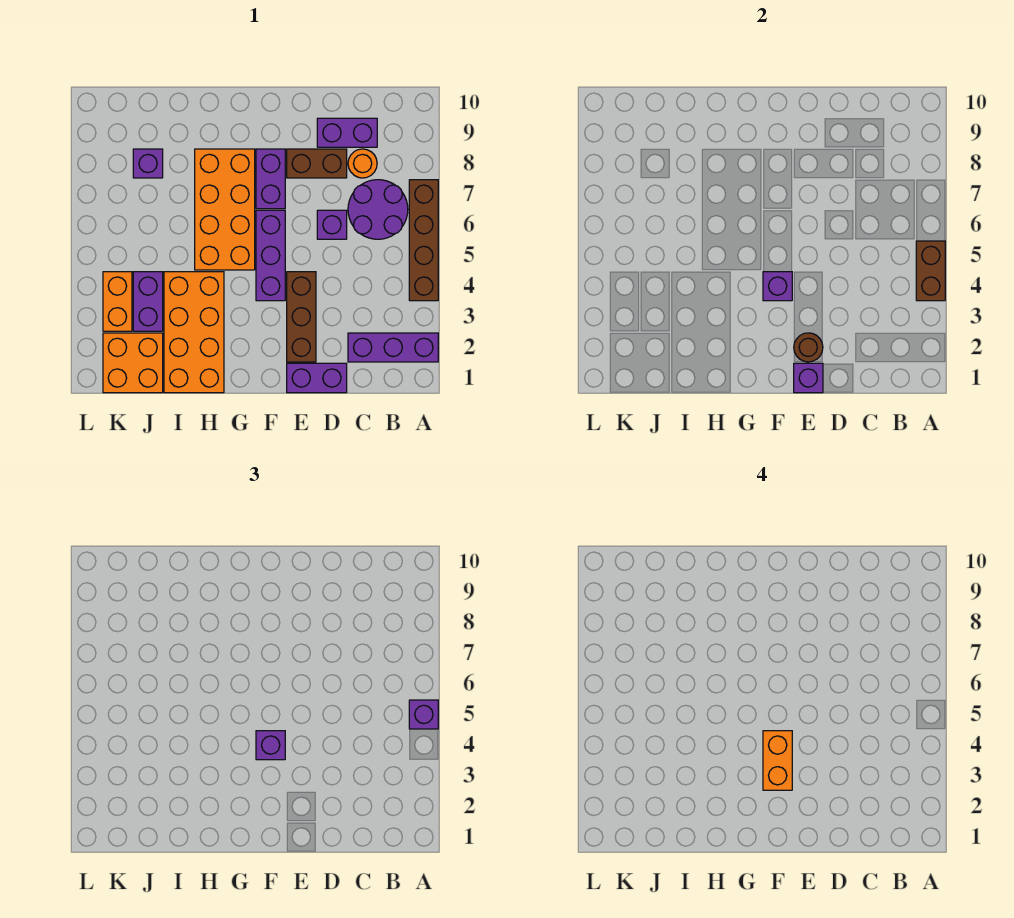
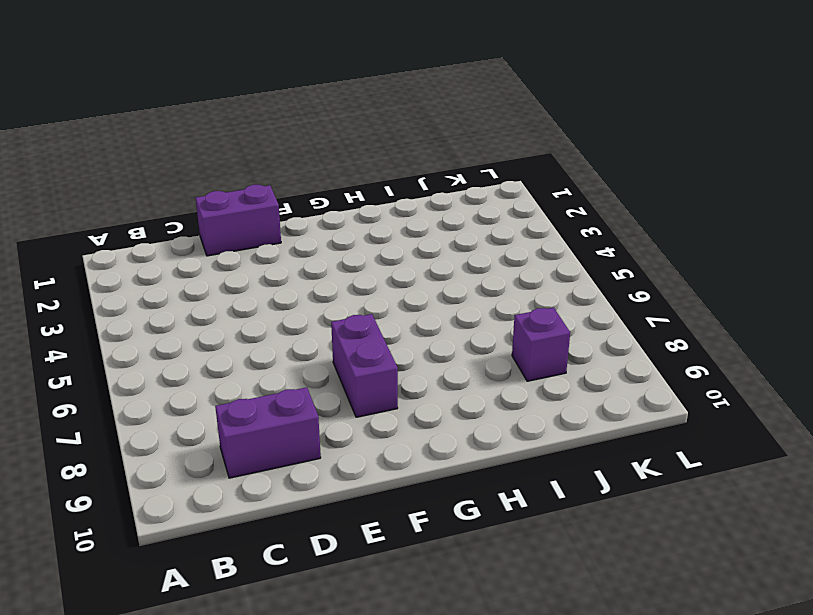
none -> purple 1x3 brick [348,333,438,362]
none -> brown 1x4 brick [409,180,438,301]
none -> purple 2x2 round brick [348,180,408,239]

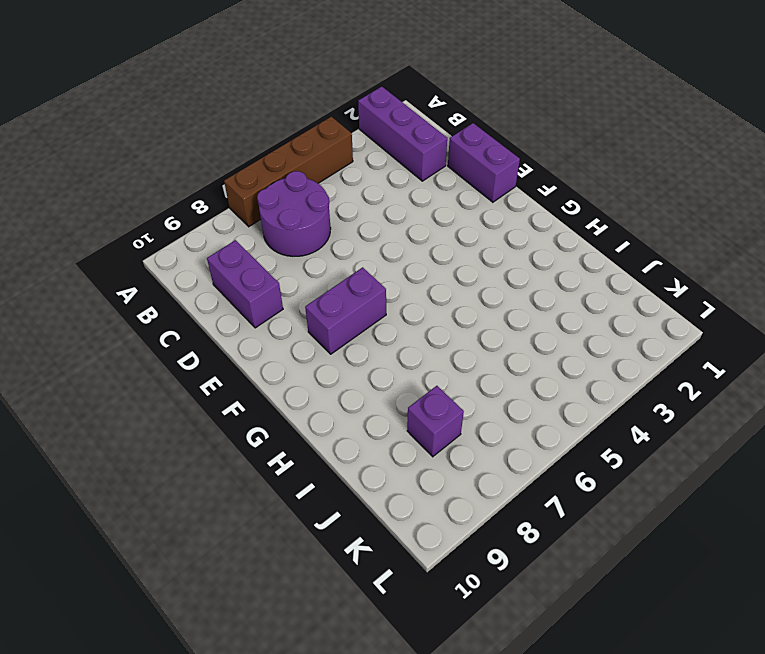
none -> orange 1x1 round brick [348,149,377,178]
none -> purple 1x1 brick [317,210,347,239]
none -> brown 1x2 brick [287,149,347,178]

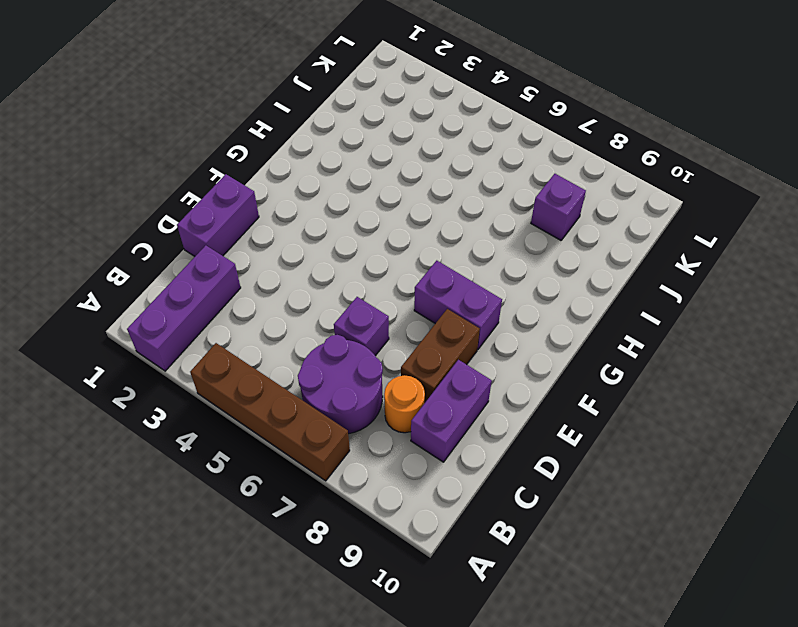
none -> brown 1x3 brick [287,272,316,362]
none -> purple 1x3 brick [256,210,285,301]
none -> orange 2x4 brick [195,149,255,270]

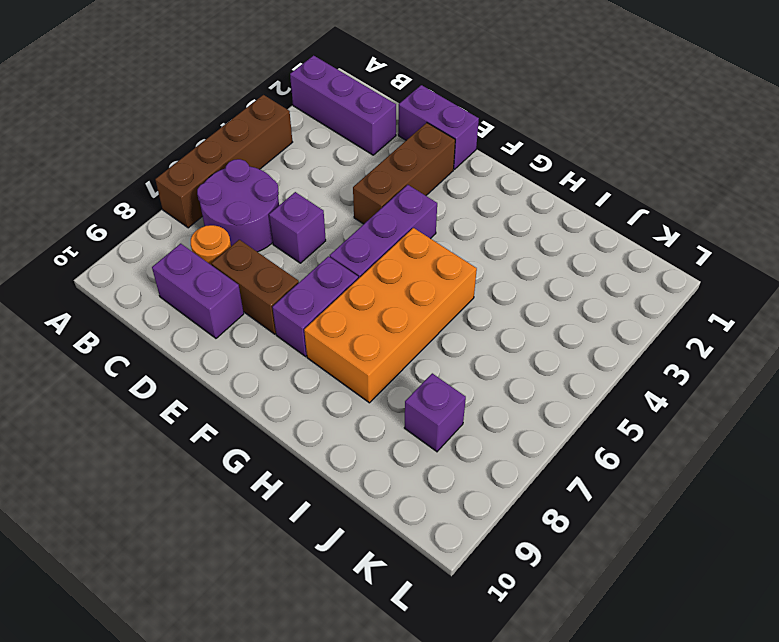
none -> orange 2x4 brick [164,272,224,393]
none -> orange 2x2 brick [103,333,163,393]
none -> purple 1x2 brick [133,272,163,331]

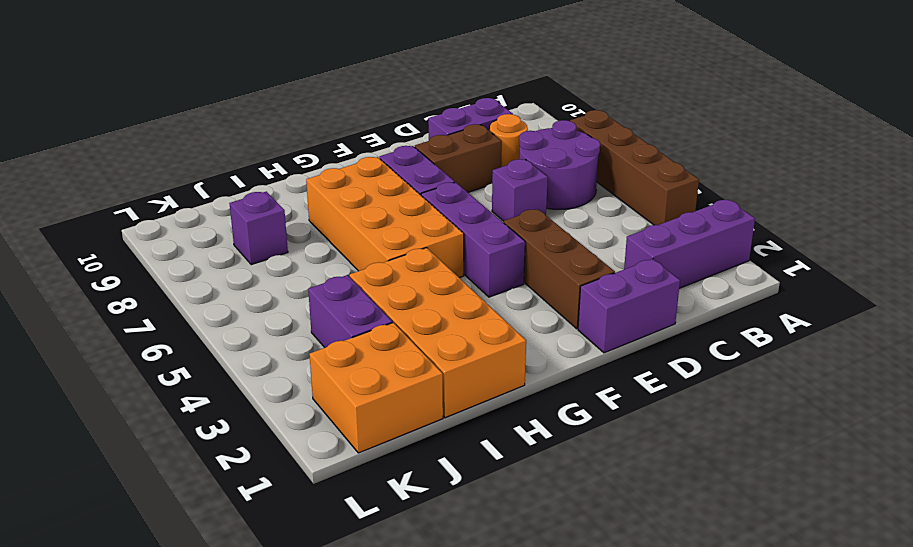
none -> orange 1x2 brick [103,272,132,331]
none -> brown 1x2 brick [916,241,945,301]
none -> purple 1x1 brick [794,363,823,393]

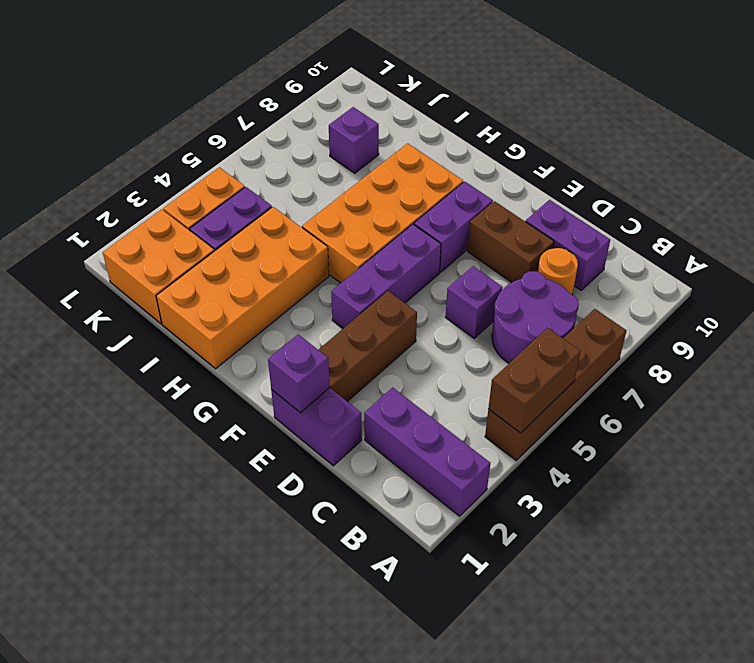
none -> brown 1x1 round brick [794,333,823,362]
none -> purple 1x1 brick [763,272,792,301]
none -> purple 1x1 brick [409,700,438,729]

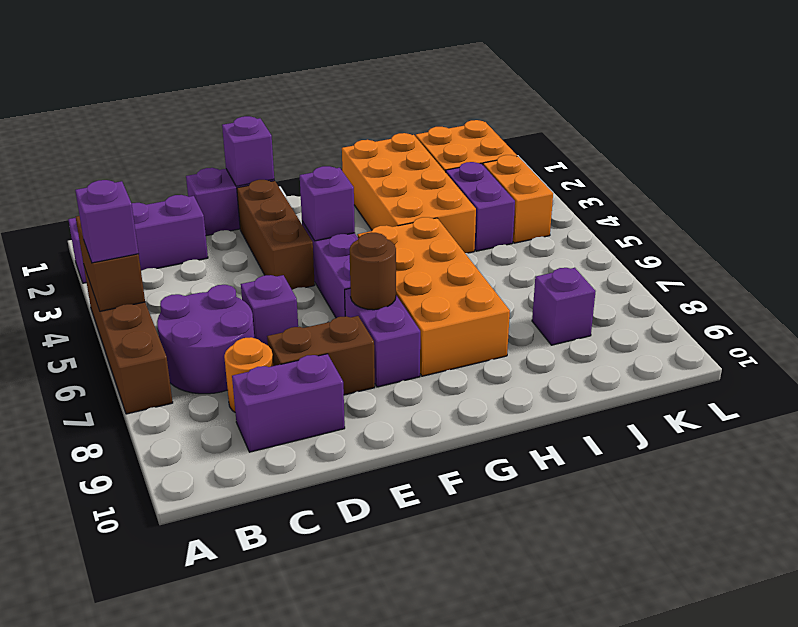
brown 1x1 round brick [350,233,396,310] -> brown 1x1 round brick moved to [794,333,823,362]
none -> purple 1x1 brick [256,731,285,760]
none -> orange 1x2 brick [763,731,792,790]

